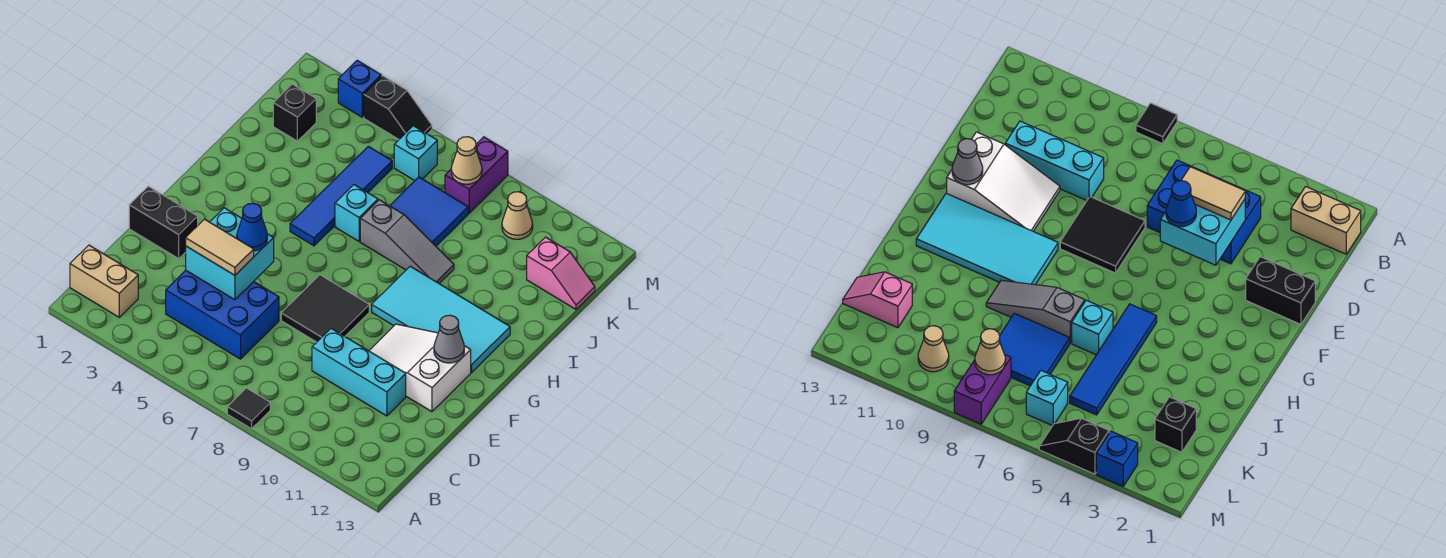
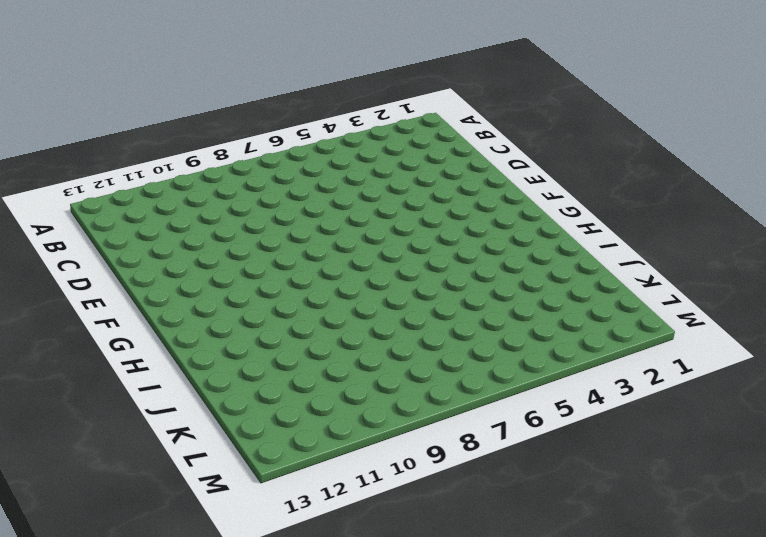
none -> black 1x1 tile [227,388,270,429]
none -> tan 1x2 brick [70,245,138,317]
none -> blue 2x3 brick [166,270,279,359]

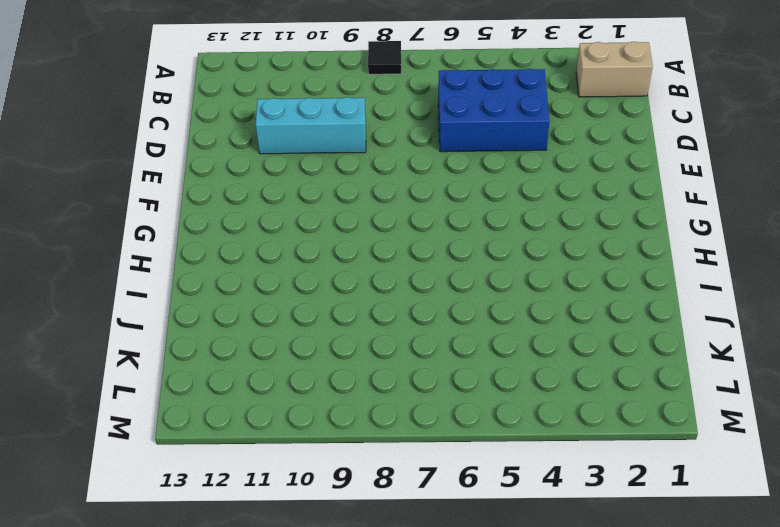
none -> black 1x2 brick [129,186,198,259]
none -> black 2x2 tile [281,275,369,342]
none -> white 2x3 slope [369,324,471,412]

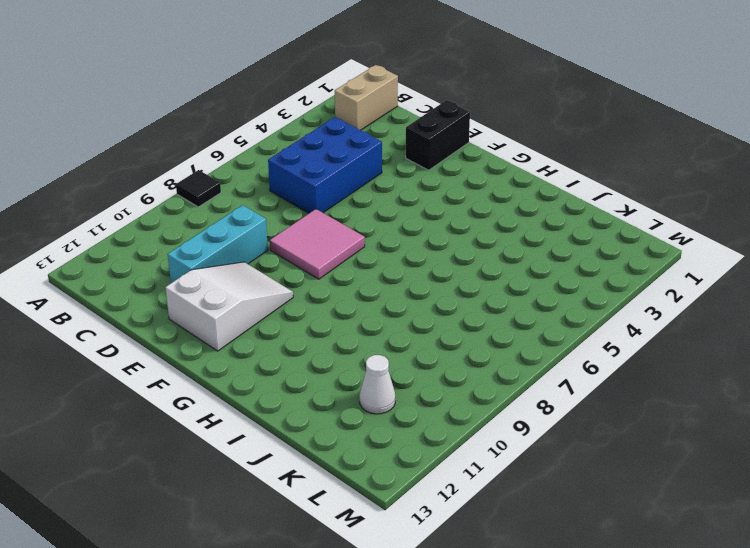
pink 2x2 tile [270,209,365,279] -> black 2x2 tile [281,275,369,342]
white 1x1 cone [359,355,395,414] -> none
none -> cyan 2x4 tile [372,266,510,372]
none -> blue 1x4 tile [290,146,392,246]
none -> cyan 1x1 brick [335,185,378,241]

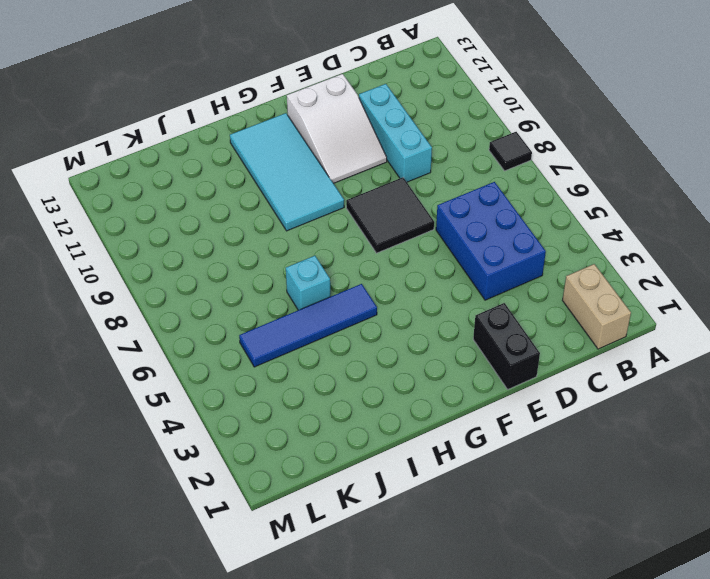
none -> grey 1x3 slope [360,200,454,283]
none -> blue 2x2 tile [390,177,468,246]
none -> black 1x1 brick [273,84,316,141]

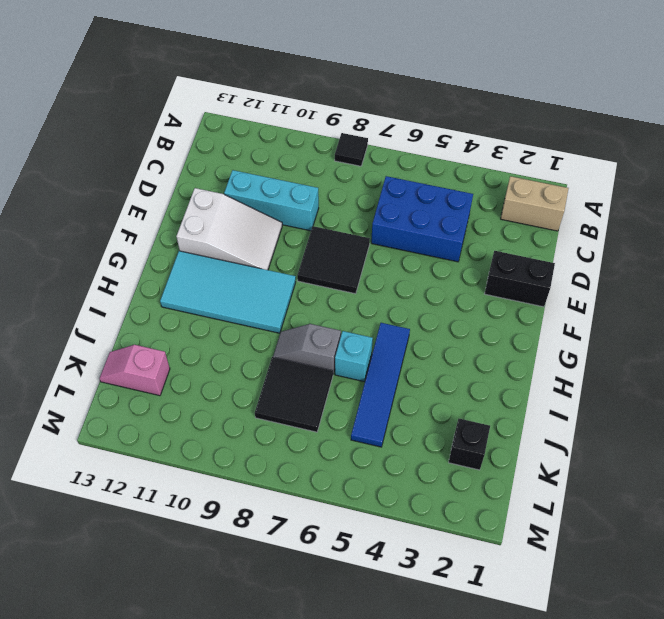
grey 1x2 slope [273,324,341,374] -> grey 1x3 slope [360,200,454,283]
black 2x2 tile [255,357,333,432] -> blue 2x2 tile [390,177,468,246]
none -> cyan 1x1 brick [394,126,437,181]
none -> purple 1x2 brick [445,137,508,213]
none -> tan 1x1 cone [502,192,533,239]

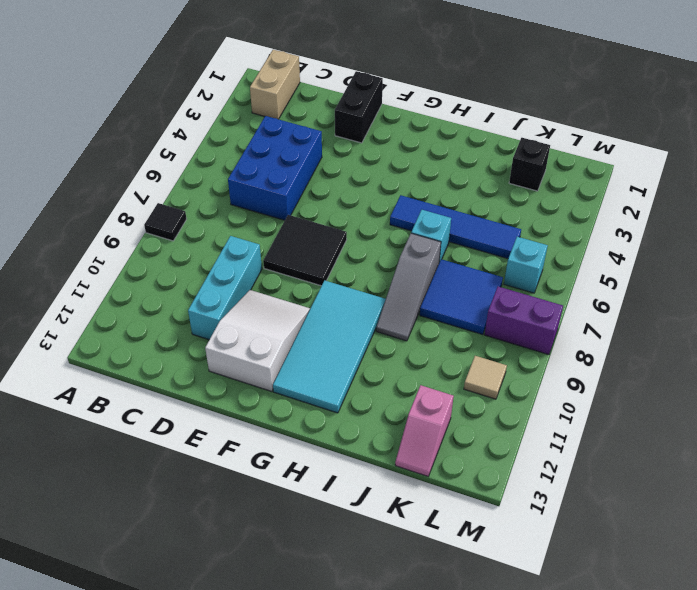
tan 1x1 tile [464,356,507,399] -> tan 1x1 cone [502,192,533,239]
none -> blue 1x1 brick [338,60,381,117]
none -> black 1x2 slope [364,76,432,139]
none -> cyan 2x2 brick [186,208,274,300]

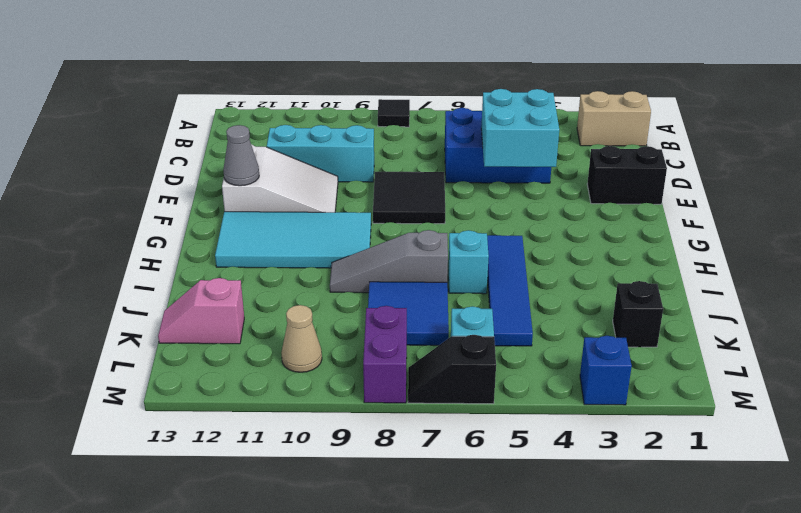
black 1x2 slope [408,335,496,404] -> black 1x2 slope moved to [364,76,432,139]
none -> tan 1x1 cone [451,137,482,184]
none -> tan 1x2 tile [186,219,254,275]
none -> blue 1x1 cone [237,203,267,251]

